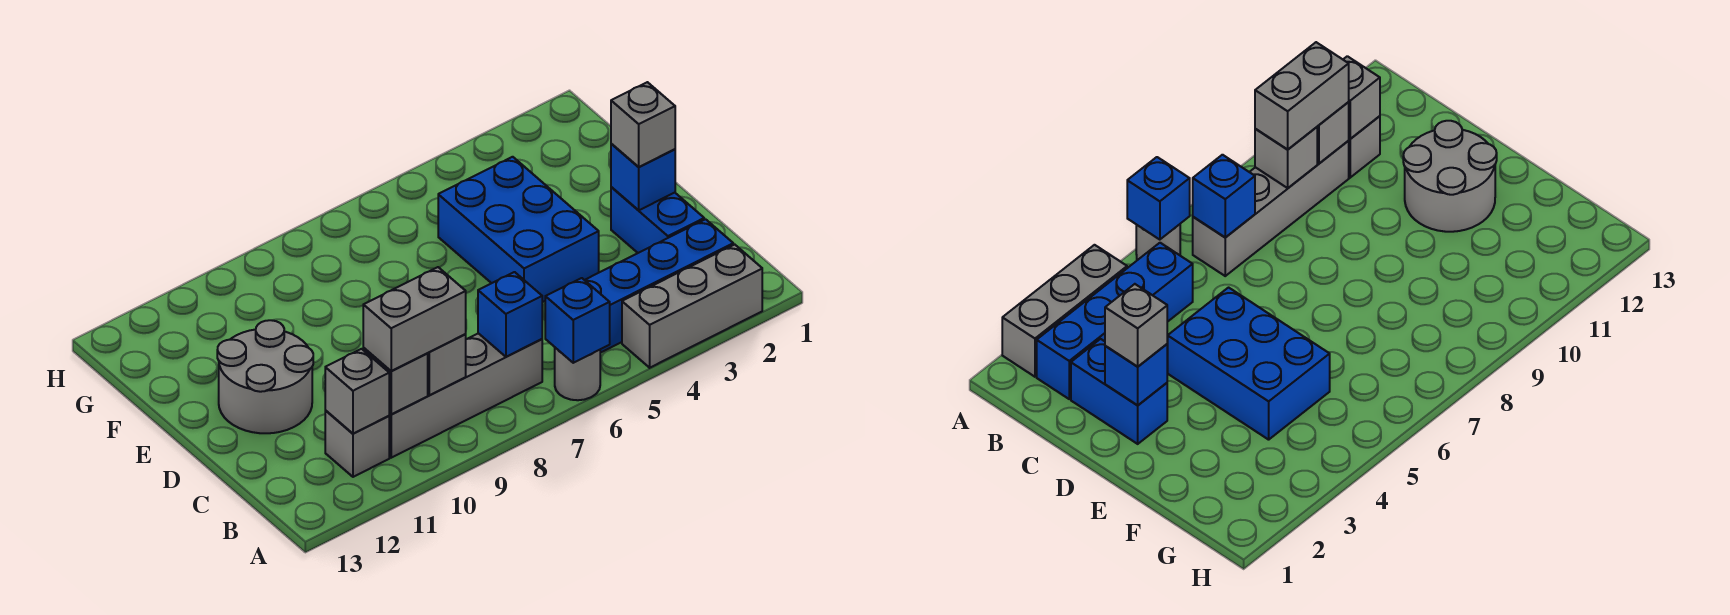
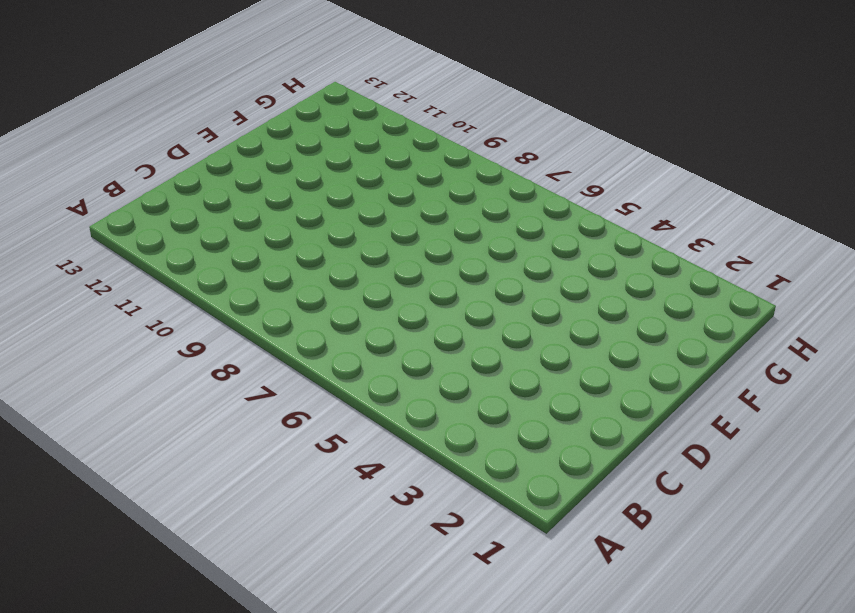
none -> grey 1x3 brick [622,245,762,368]
none -> grey 1x1 round brick [555,348,600,400]
none -> blue 1x4 brick [585,219,733,353]

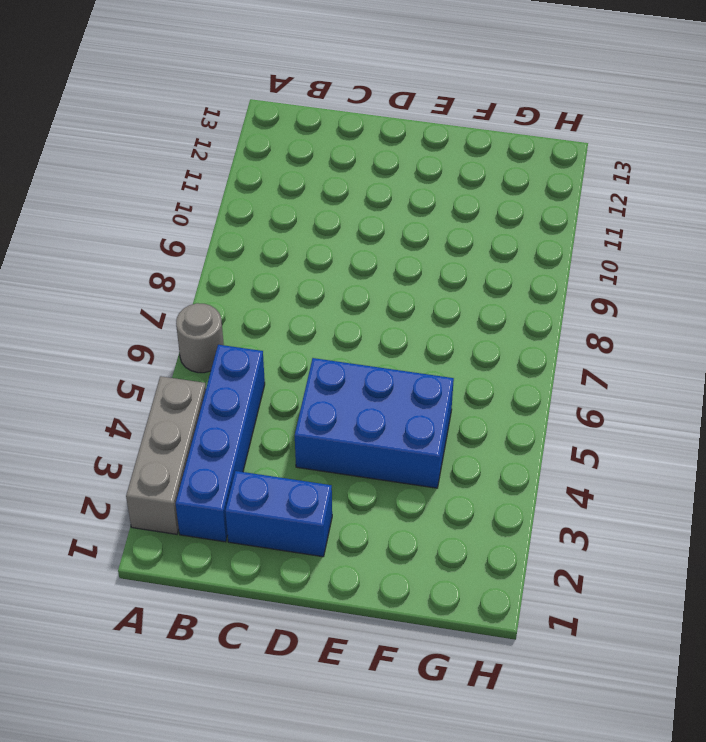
none -> grey 1x4 brick [389,333,542,458]
none -> grey 1x1 brick [325,410,389,477]
none -> grey 2x2 round brick [217,320,313,433]

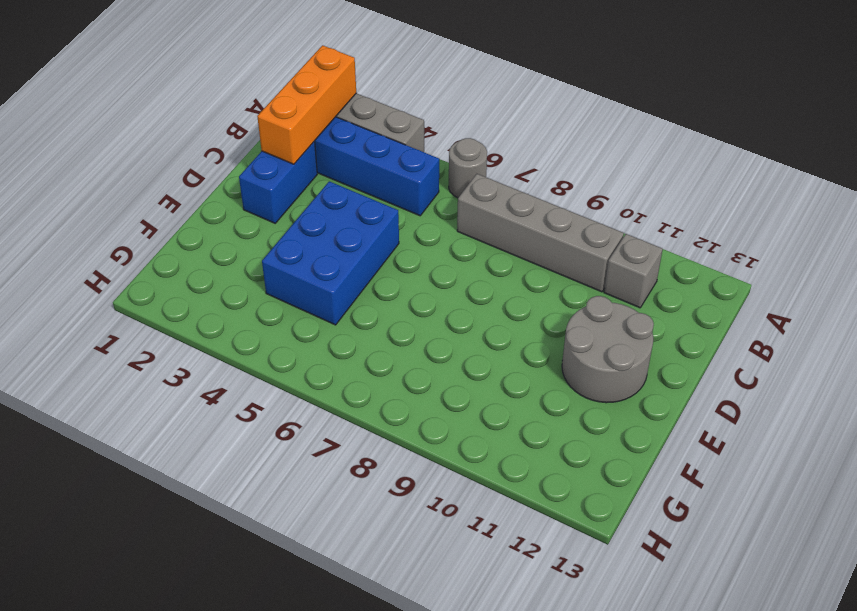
orange 1x3 brick [257,45,356,164] -> none
none -> blue 1x1 brick [545,278,610,363]
none -> blue 1x1 brick [478,272,542,357]
none -> grey 1x1 brick [427,334,466,395]

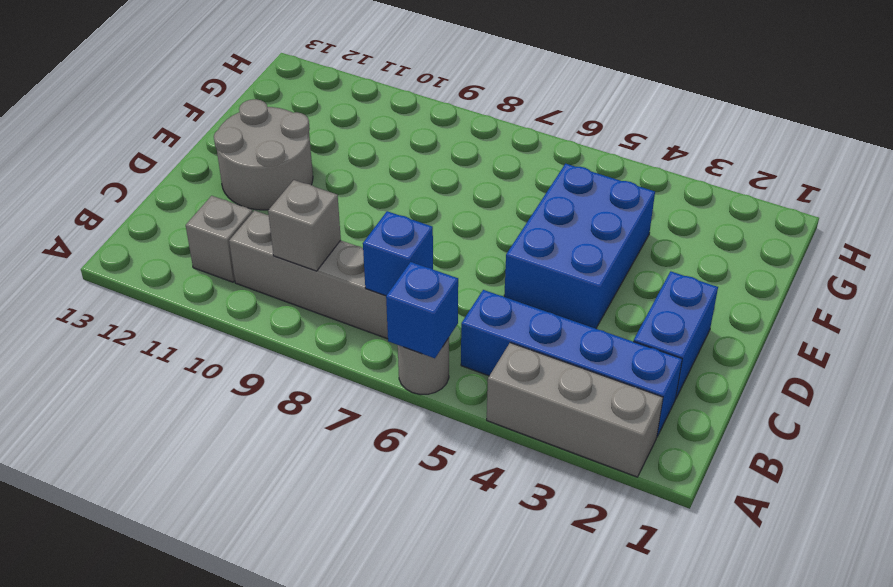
none -> grey 1x1 brick [363,348,428,414]
none -> grey 1x1 brick [325,349,389,434]
none -> blue 1x1 brick [611,144,675,210]

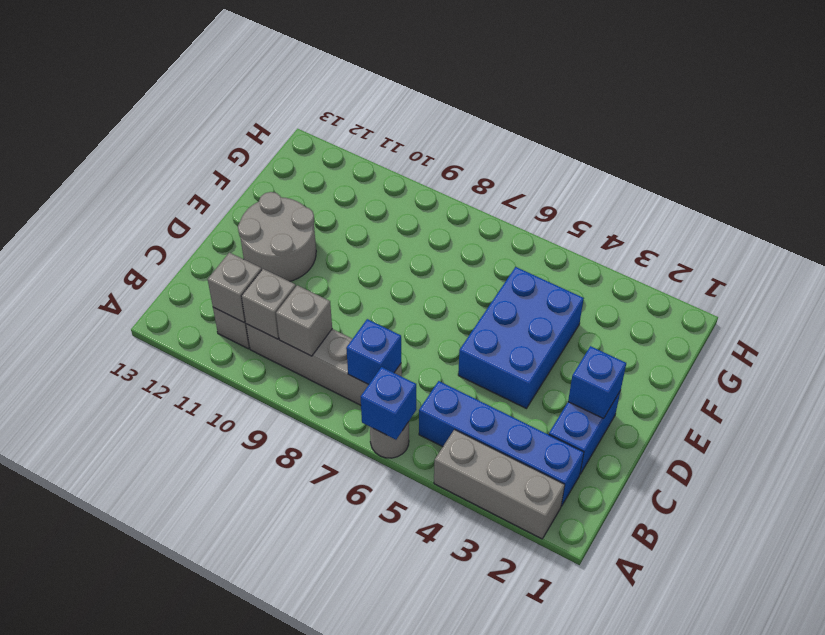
none -> grey 1x2 brick [363,267,466,371]
none -> grey 1x1 brick [611,82,675,167]

